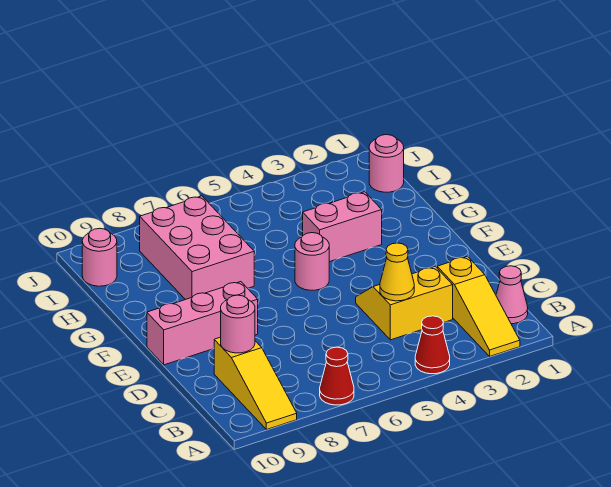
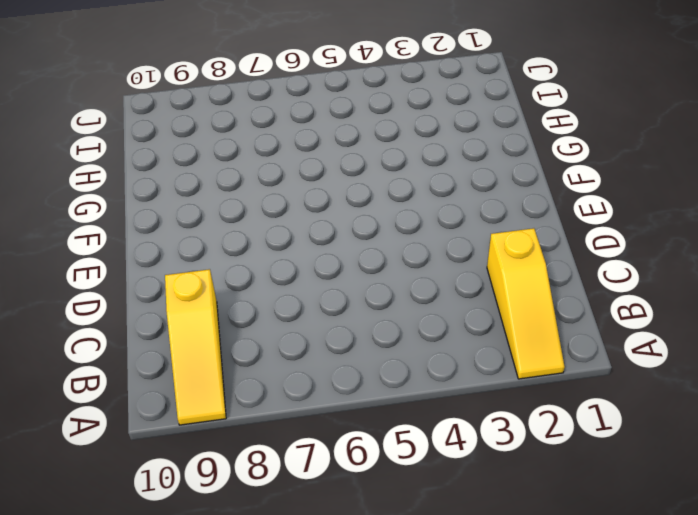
none -> red 1x1 cone [415,316,450,374]
none -> red 1x1 cone [320,347,354,405]
none -> pink 1x1 cone [496,266,528,324]

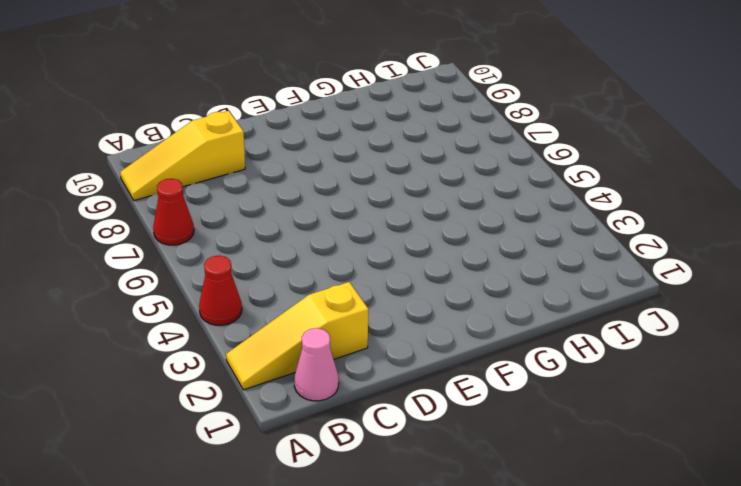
none -> yellow 2x2 slope [356,267,453,340]
none -> pink 1x3 brick [147,282,258,365]
none -> pink 1x1 round brick [295,233,329,290]

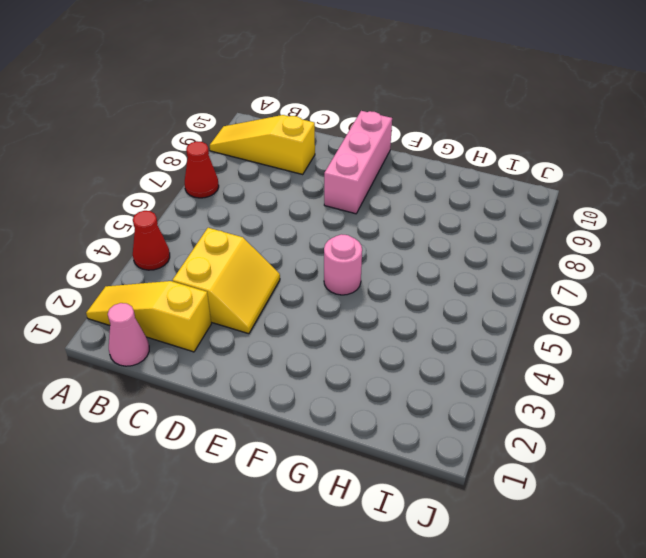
none -> pink 1x2 brick [303,192,382,262]
none -> pink 2x3 brick [140,196,254,300]
none -> pink 1x1 round brick [369,135,404,192]

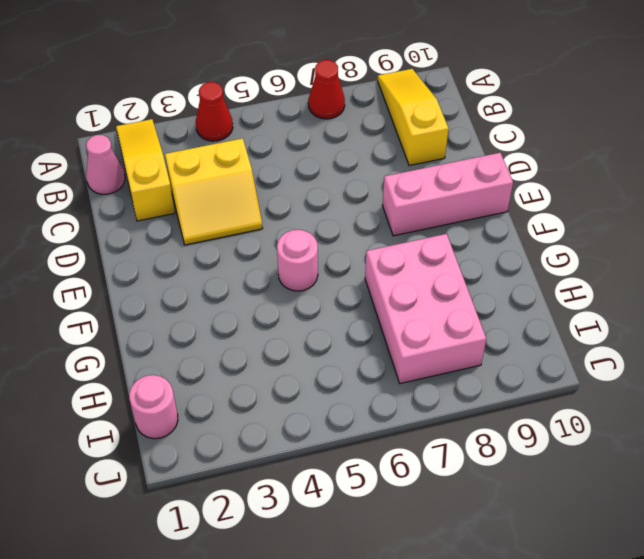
none -> pink 1x2 brick [303,192,382,262]
none -> pink 1x1 round brick [82,228,117,286]
none -> yellow 1x1 cone [380,243,414,301]

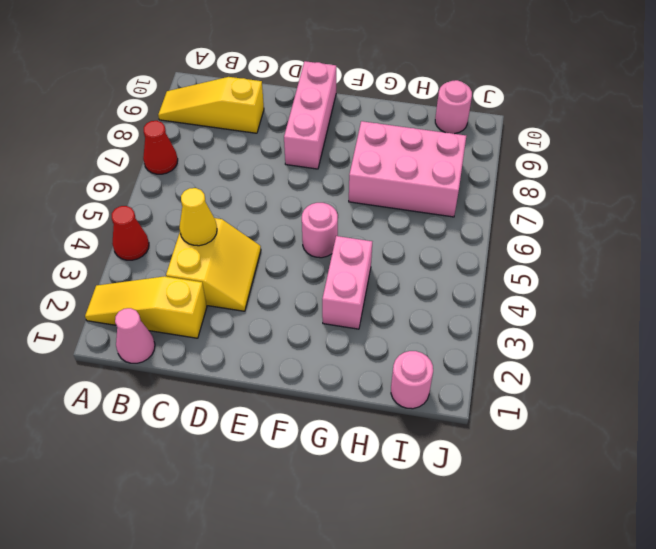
none -> pink 1x1 round brick [221,295,255,353]

